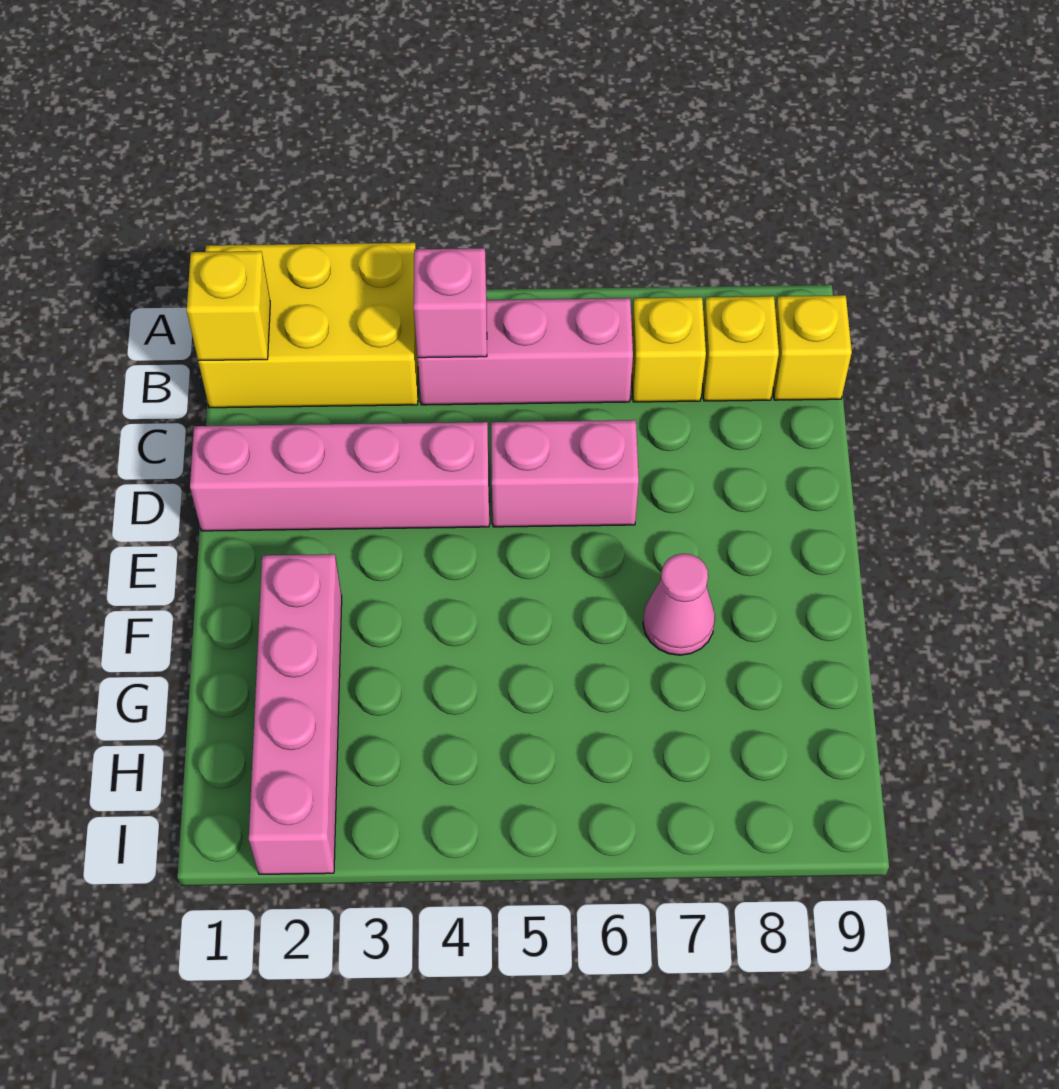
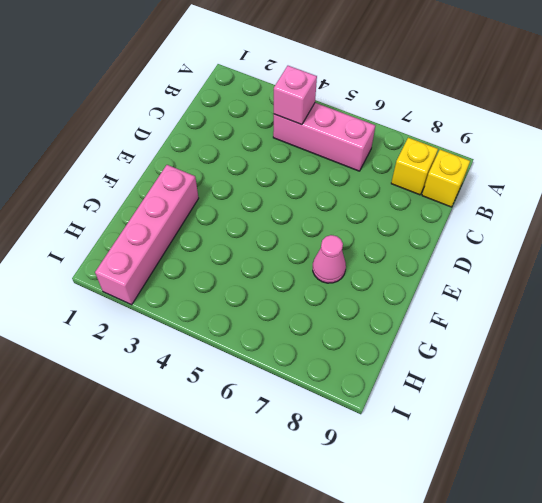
none -> yellow 2x3 brick [198,243,418,408]
none -> yellow 1x1 brick [632,297,706,402]

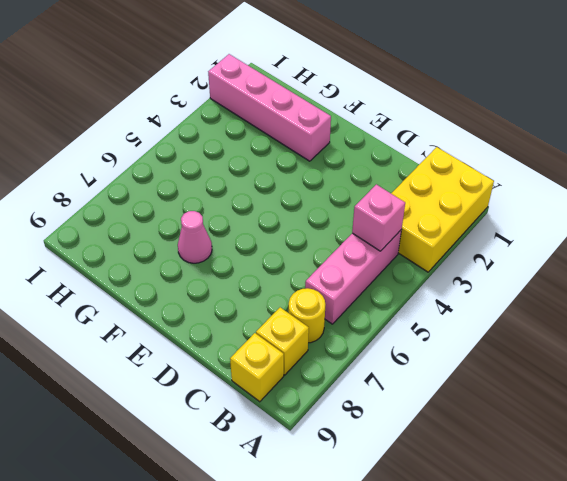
yellow 1x1 round brick [289,288,325,343] -> yellow 1x1 brick [632,297,706,402]
none -> pink 1x4 brick [190,422,489,531]
none -> pink 1x2 brick [491,420,639,527]

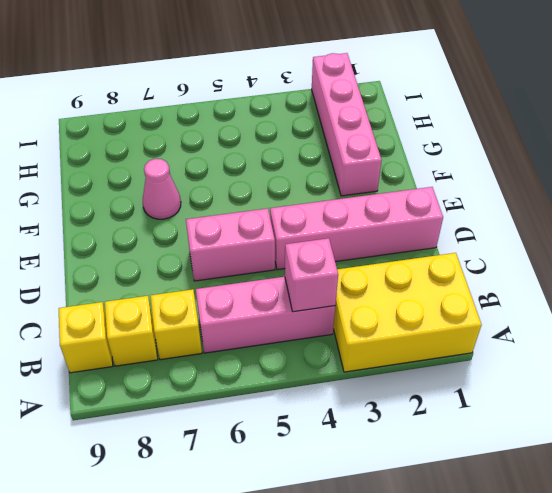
none -> yellow 1x1 brick [187,251,270,361]

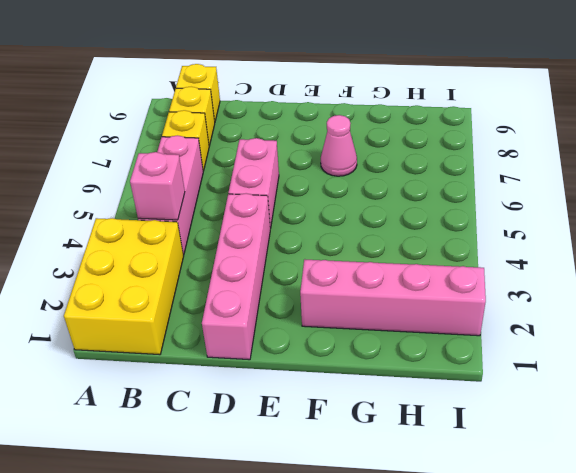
none -> yellow 1x1 brick [187,251,270,361]

